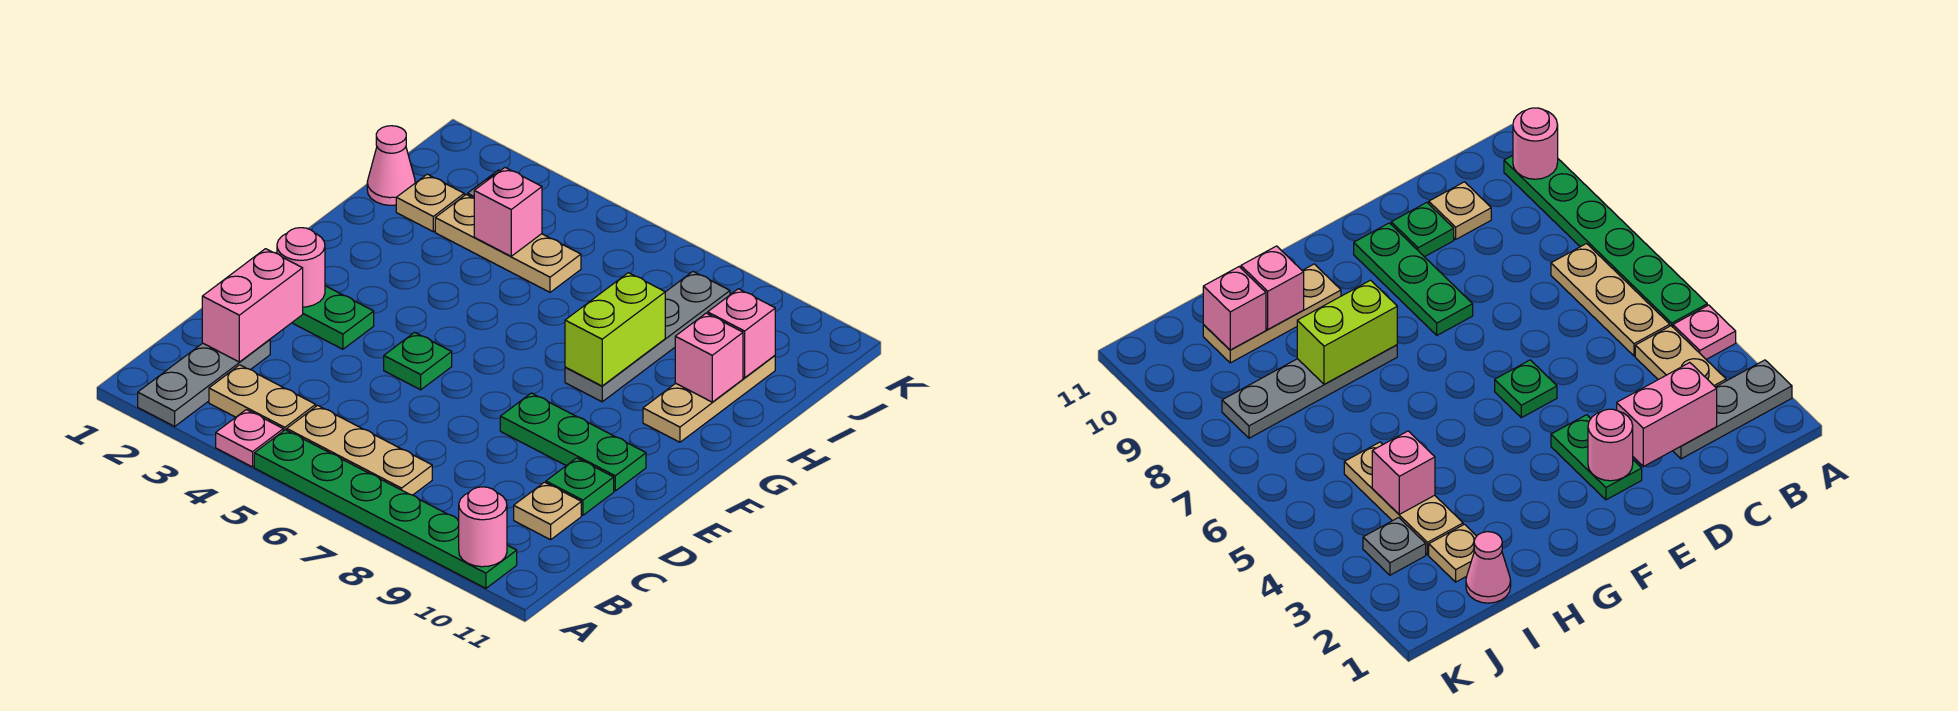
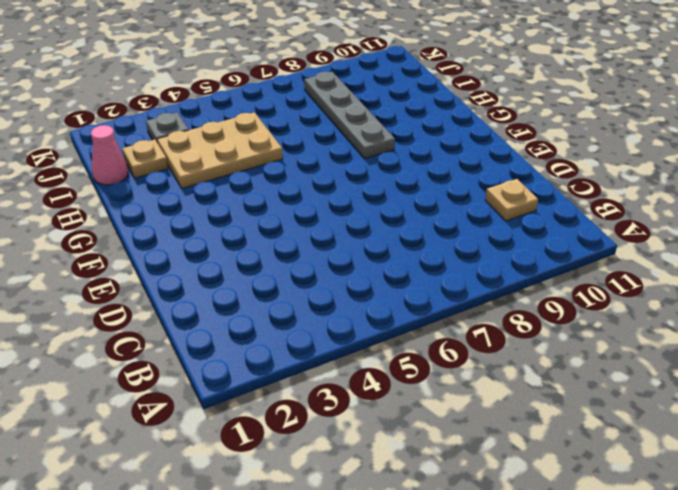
tan 2x3 plate [157,112,283,188] -> tan 1x3 plate [435,195,581,292]
none -> grey 1x3 plate [138,340,270,426]
none -> pink 1x1 plate [216,410,283,467]
none -> green 1x6 plate [254,430,517,588]

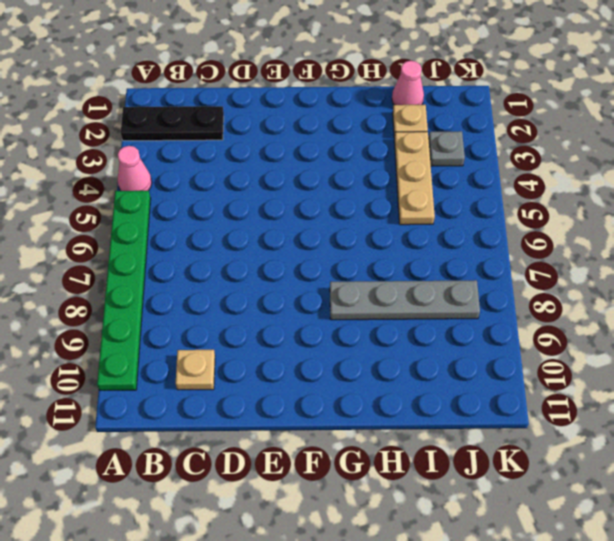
black 1x3 plate [121,106,224,141] -> grey 1x3 plate [138,340,270,426]
pink 1x1 cone [118,146,152,191] -> pink 1x1 plate [216,410,283,467]
none -> tan 1x2 plate [209,365,316,431]
none -> tan 1x3 plate [287,405,432,495]
none -> green 1x1 plate [546,458,614,515]

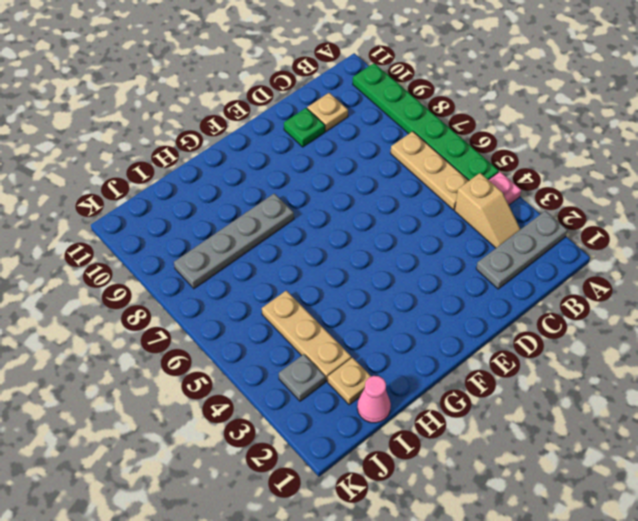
tan 1x2 slope [455,173,521,248] -> tan 1x2 plate [209,365,316,431]
none -> green 1x2 plate [292,286,374,349]
none -> green 1x1 plate [384,332,452,390]
none -> green 1x3 plate [500,393,646,491]

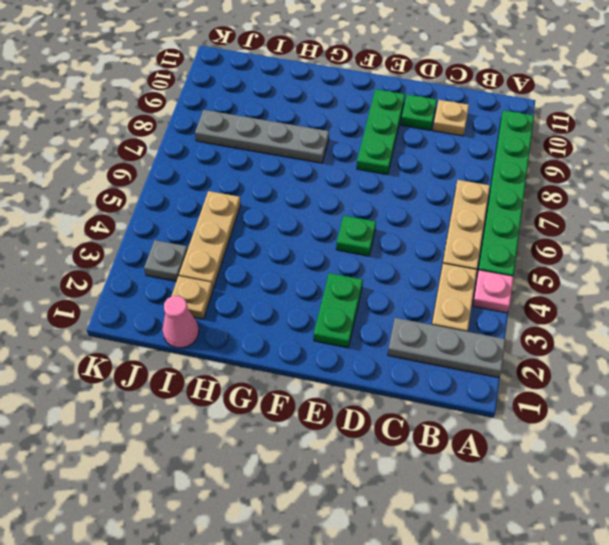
none -> tan 1x3 plate [643,356,775,442]
none -> pink 1x1 round brick [459,487,507,567]
none -> pink 1x2 brick [202,249,303,362]

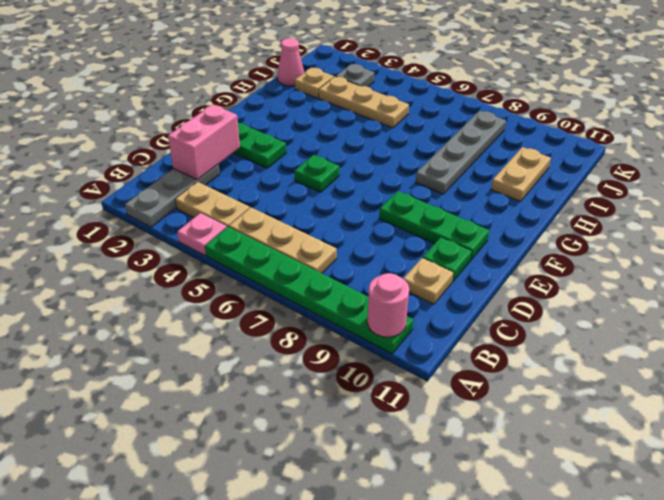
tan 1x2 plate [491,147,551,201] -> tan 1x3 plate [643,356,775,442]
none -> pink 1x1 round brick [277,228,325,307]
none -> lime 1x2 brick [565,273,665,386]
none -> pink 1x1 brick [675,313,743,402]

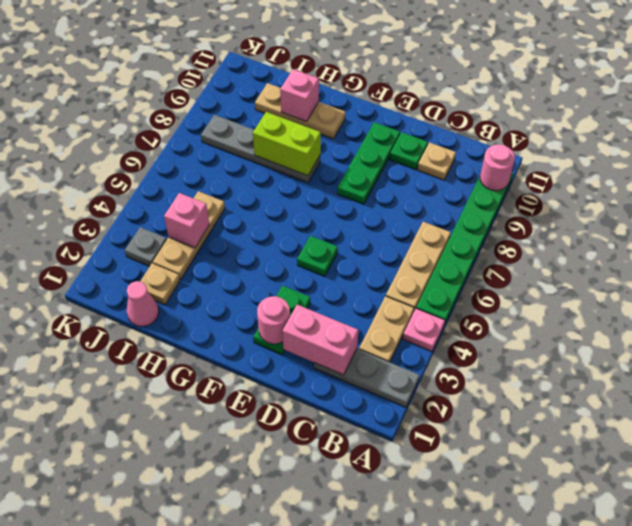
none -> pink 1x1 brick [708,289,775,378]

